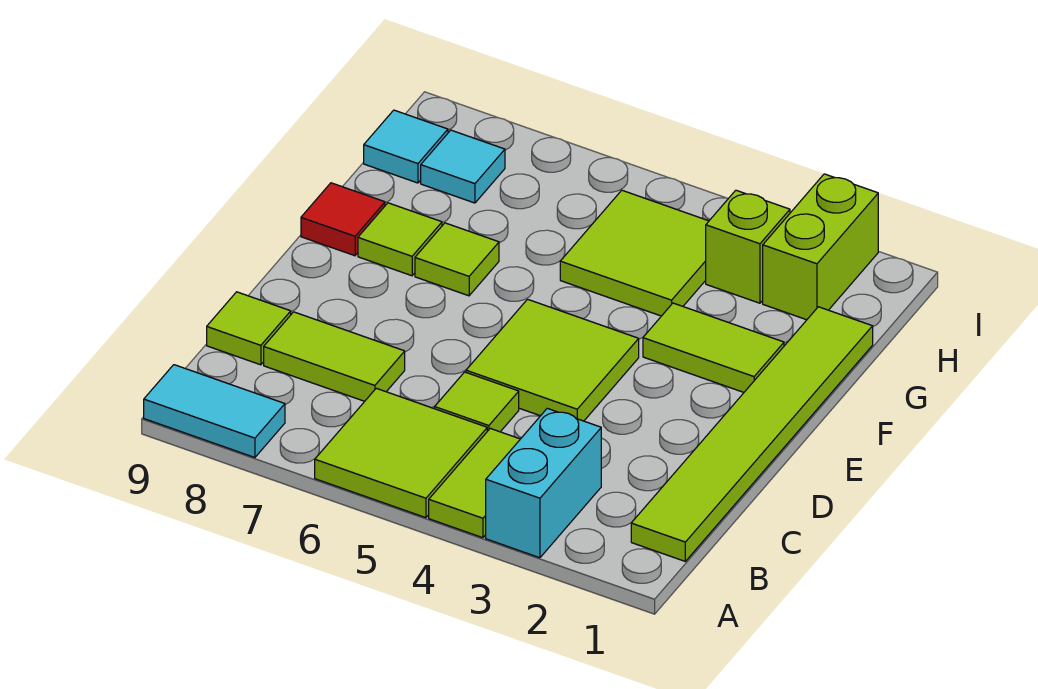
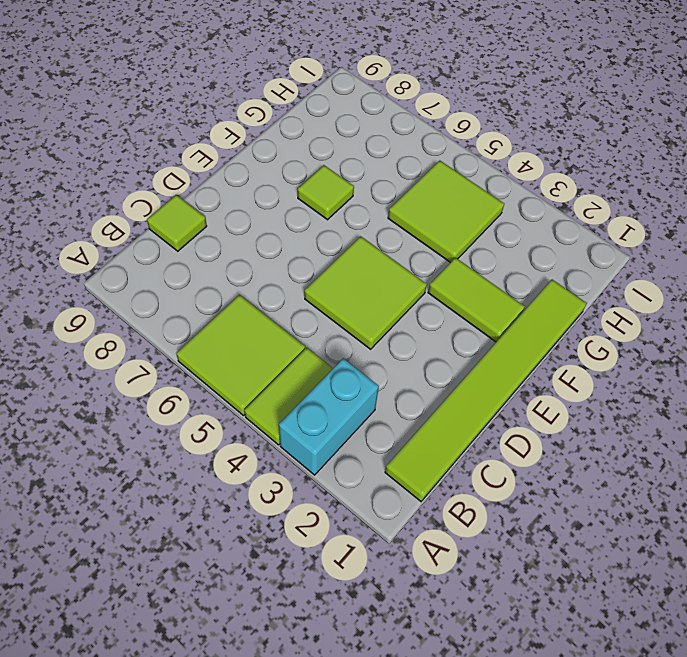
none -> cyan 1x2 tile [144,365,285,457]
none -> lime 1x1 tile [435,372,519,432]
none -> lime 1x2 tile [264,312,405,401]

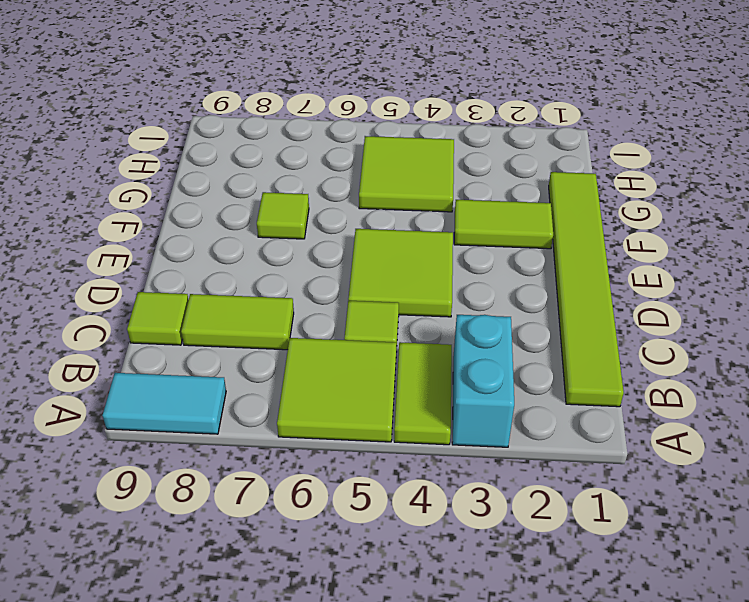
none -> lime 1x1 tile [358,203,442,276]
none -> red 1x1 tile [301,183,385,256]
none -> lime 1x2 brick [763,174,878,320]

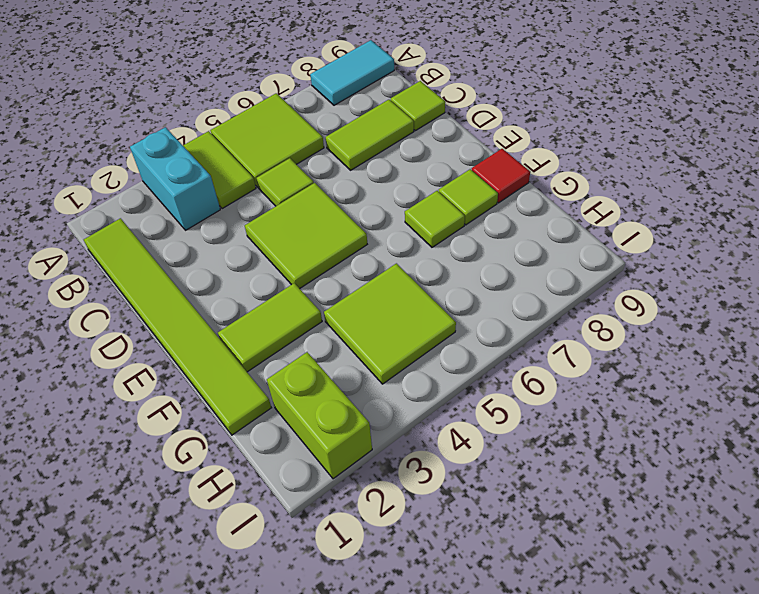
none -> lime 1x1 brick [706,190,790,303]
none -> cyan 1x1 tile [421,130,505,203]
none -> cyan 1x1 tile [364,110,448,183]

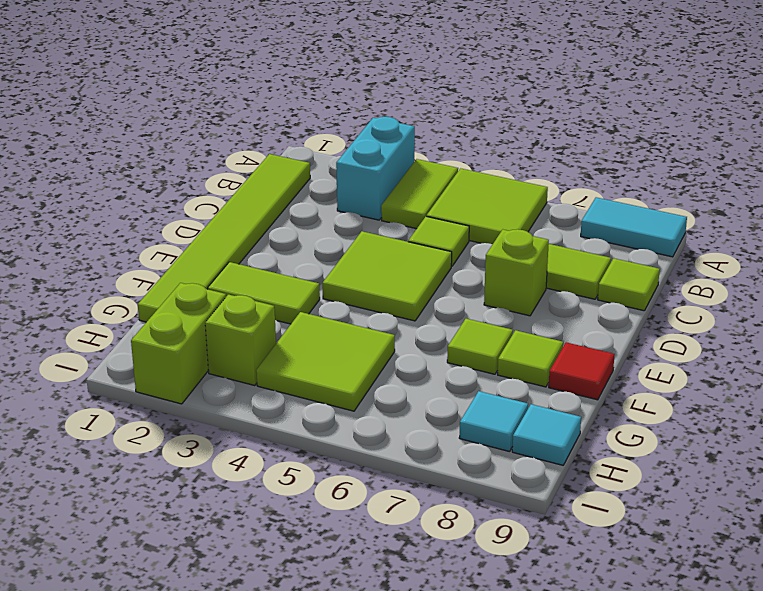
lime 1x1 brick [484,229,549,316] -> none

